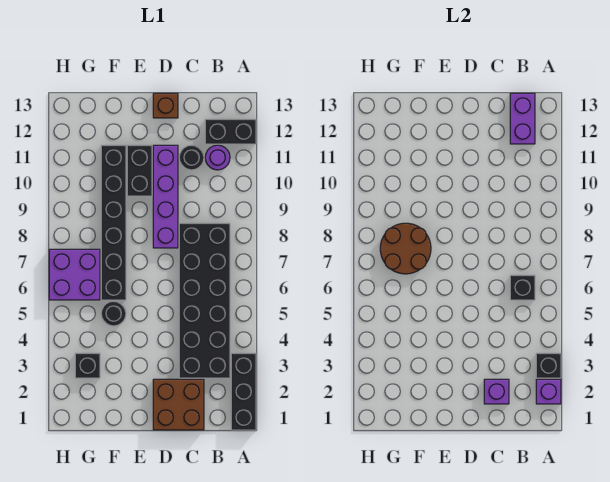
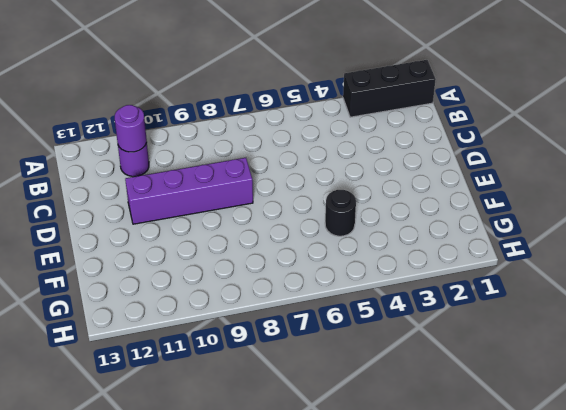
purple 1x1 round brick [115,105,147,152] -> none
none -> black 1x2 brick [205,119,256,144]
none -> black 2x6 brick [179,223,230,378]
none -> brown 2x2 brick [153,379,204,430]

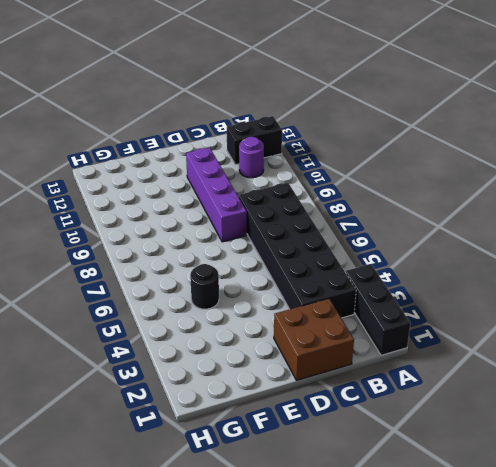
none -> black 1x1 round brick [179,145,204,170]
none -> brown 1x1 brick [153,93,178,118]
none -> black 1x2 brick [127,145,152,196]

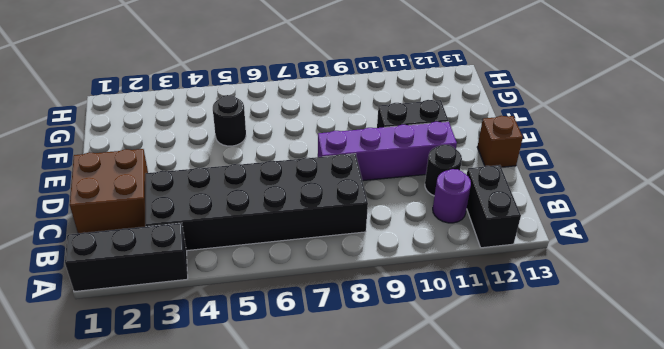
none -> black 1x6 brick [101,145,126,300]
none -> black 1x1 brick [75,353,100,378]
none -> purple 2x2 brick [49,249,100,300]

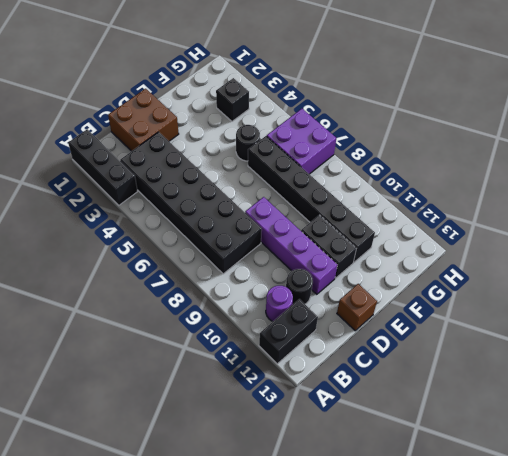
none -> purple 1x1 brick [536,379,561,404]
none -> black 1x1 brick [536,353,561,378]
none -> black 1x1 brick [510,275,535,300]

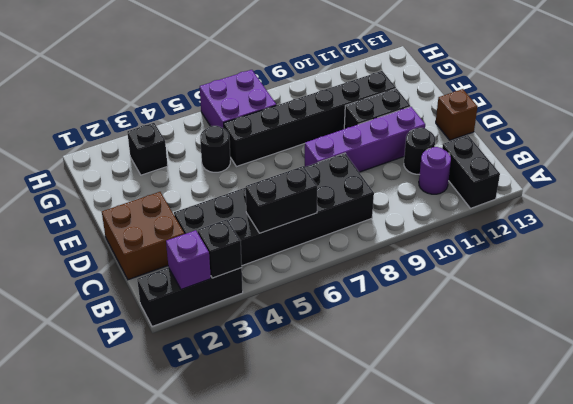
black 1x2 brick [246,166,317,233] -> black 1x1 brick [510,275,535,300]
none -> purple 1x2 brick [510,93,535,144]
none -> purple 1x1 brick [484,379,509,404]
none -> brown 2x2 round brick [380,223,431,274]

